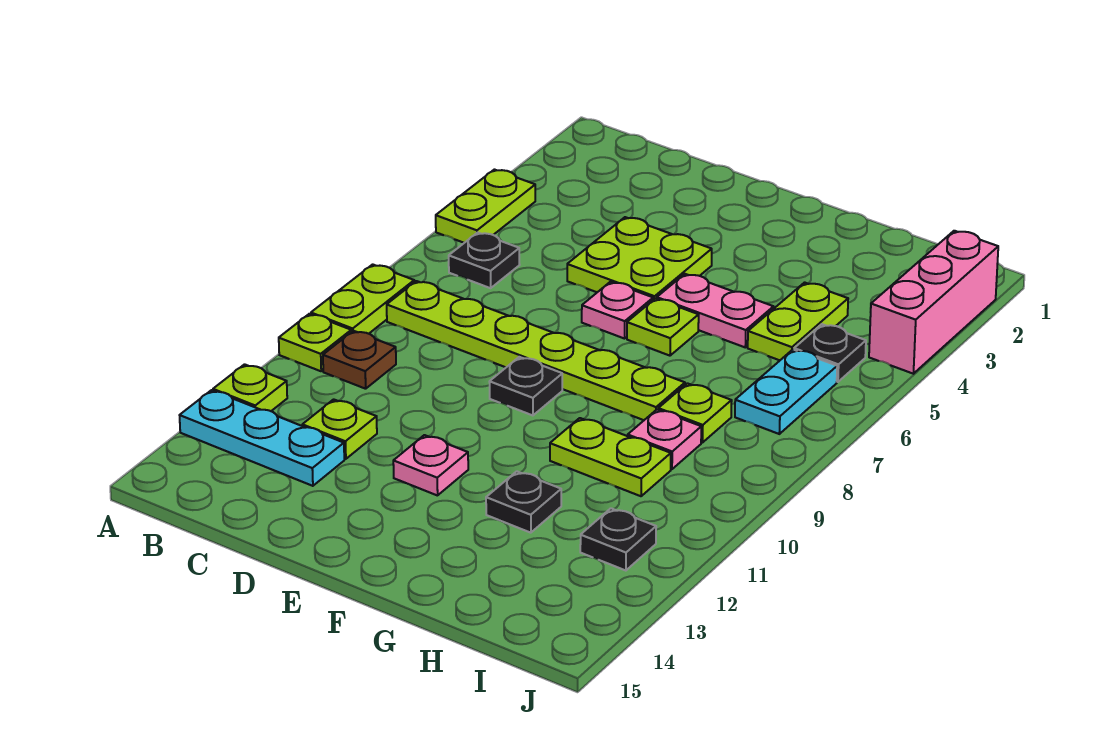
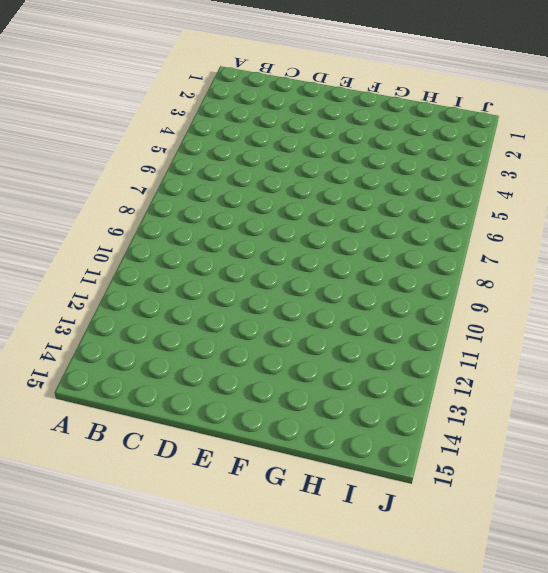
none -> lime 1x2 plate [436,170,535,243]
none -> lime 1x2 plate [311,264,414,334]
none -> lime 1x1 plate [279,314,351,371]

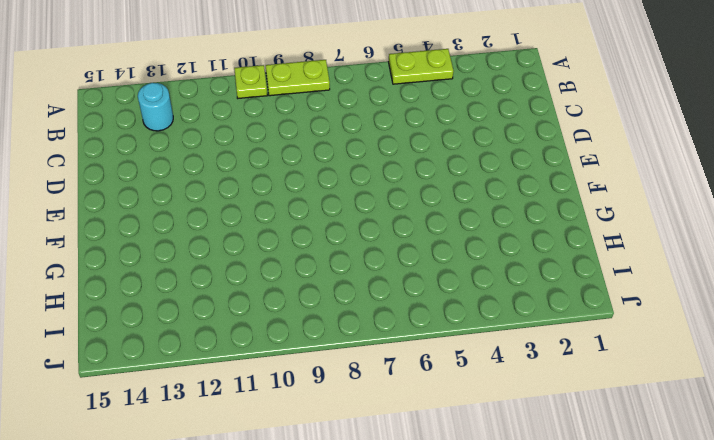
cyan 1x1 round brick [138,83,173,131] -> cyan 1x3 plate [180,390,344,486]
none -> lime 1x1 plate [213,364,287,411]
none -> black 1x1 plate [449,233,520,288]
none -> lime 1x6 plate [387,281,685,420]

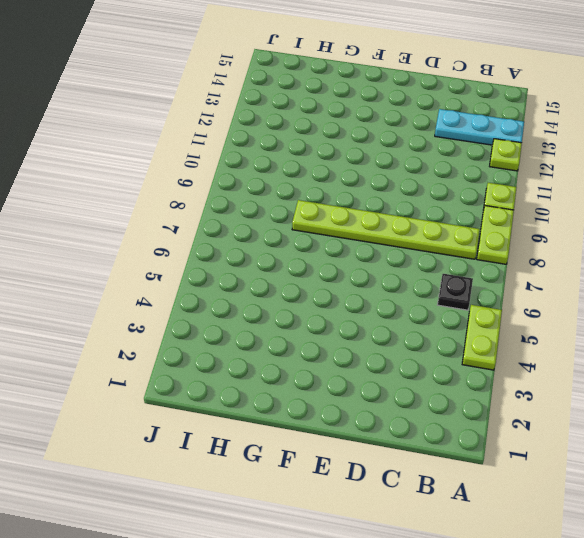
none -> brown 1x1 plate [323,331,396,389]
none -> lime 1x1 plate [302,399,377,459]
none -> lime 2x2 plate [567,217,712,300]

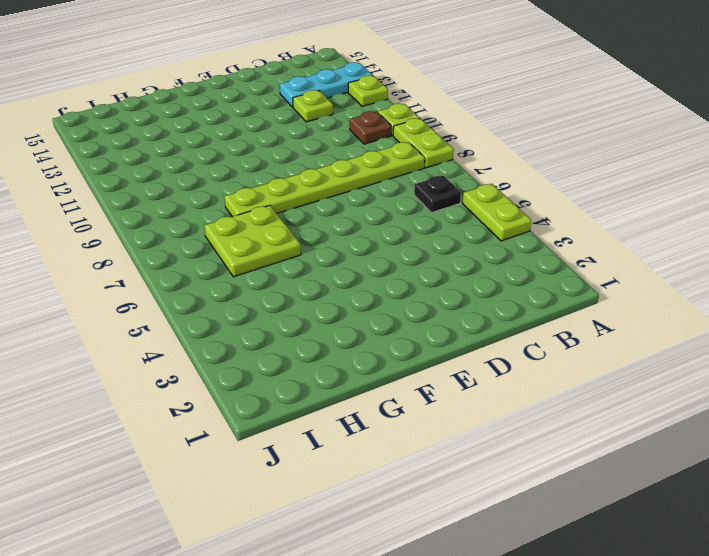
lime 2x2 plate [204,205,301,277] -> lime 2x2 plate moved to [567,217,712,300]
none -> pink 1x1 plate [582,282,653,339]
none -> black 1x1 plate [489,357,562,415]
none -> pink 1x1 plate [393,435,468,496]

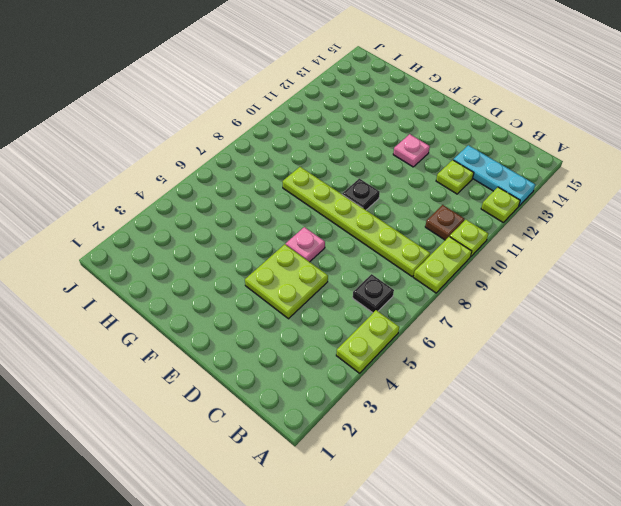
none -> pink 1x2 plate [657,274,774,347]
none -> lime 1x1 plate [627,298,699,356]
none -> lime 1x2 plate [550,418,671,496]

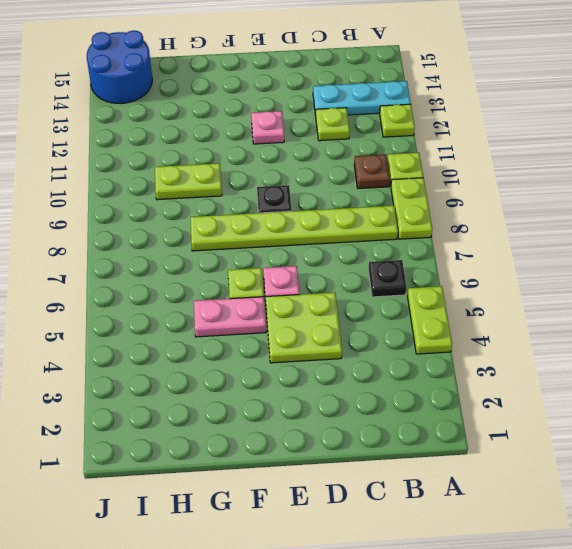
blue 2x2 round brick [87,30,152,104] -> none
none -> black 1x1 plate [486,471,561,533]
none -> lime 1x2 plate [748,282,848,360]
none -> lime 1x1 plate [658,383,732,443]

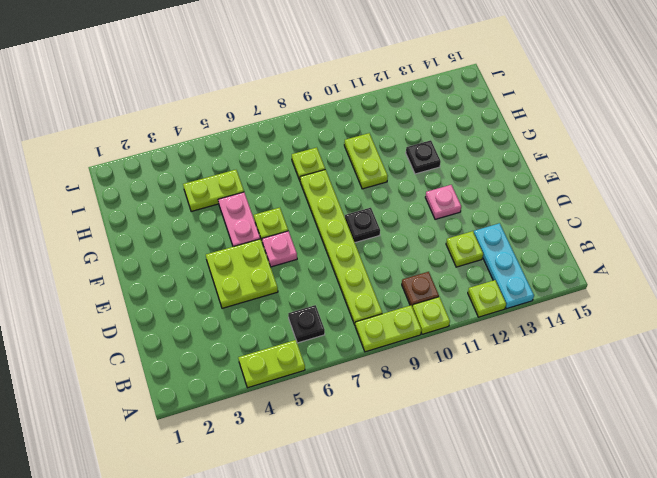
none -> pink 1x1 plate [628,410,701,469]
none -> black 1x1 plate [794,324,866,382]
none -> cyan 1x2 plate [735,350,837,434]

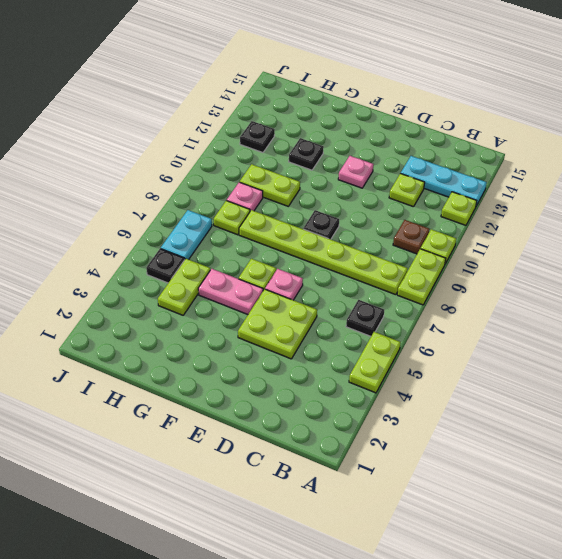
none -> pink 1x3 brick [869,231,998,374]

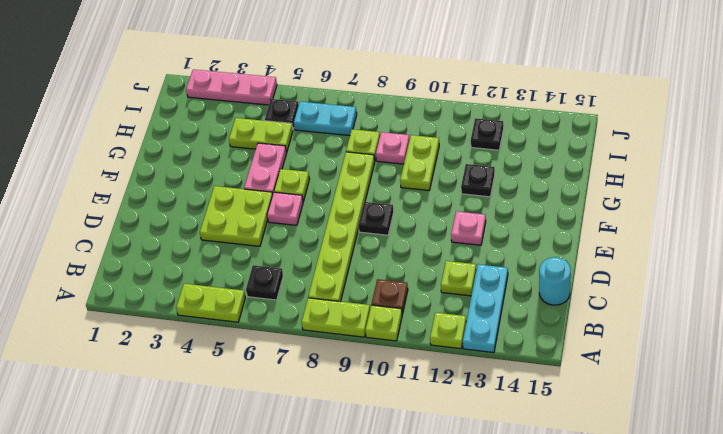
cyan 1x1 round brick [539,257,571,305] -> none
pink 1x3 plate [186,69,277,105] -> pink 1x3 brick [869,231,998,374]

